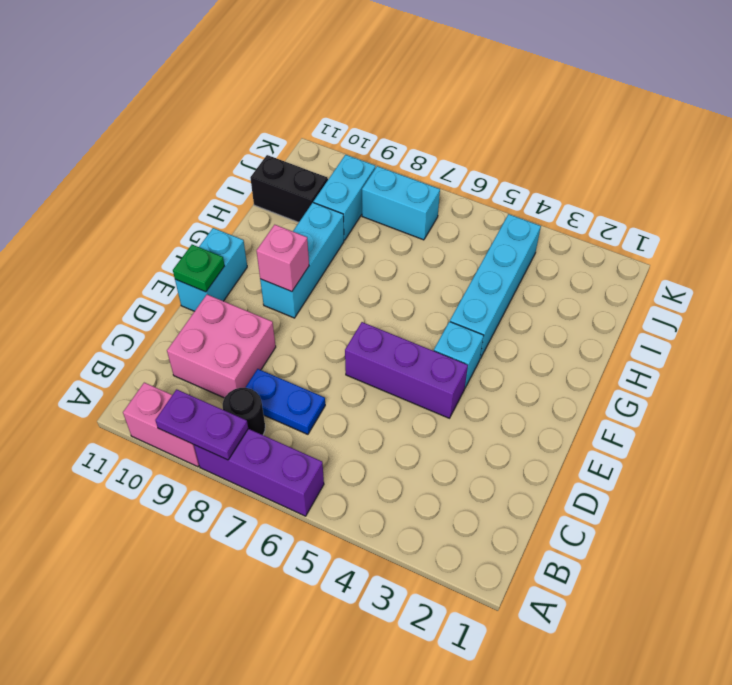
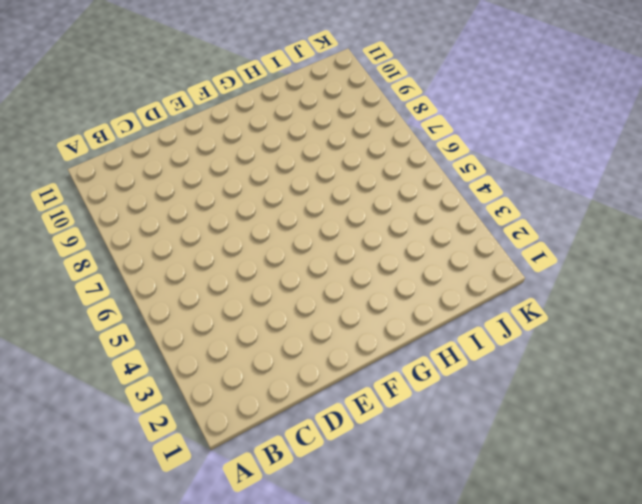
none -> purple 1x3 brick [194,429,324,516]
none -> pink 1x2 brick [123,383,199,467]
none -> black 1x1 round brick [223,388,265,435]

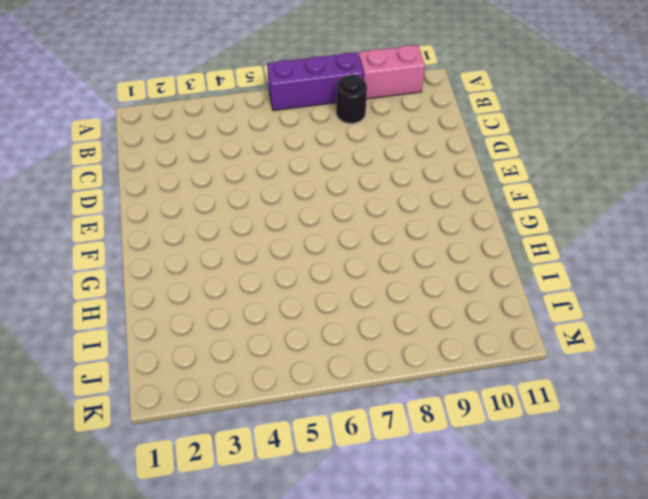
none -> blue 1x2 plate [245,369,325,434]
none -> pink 2x2 brick [167,295,276,398]
none -> purple 1x3 brick [345,322,468,418]

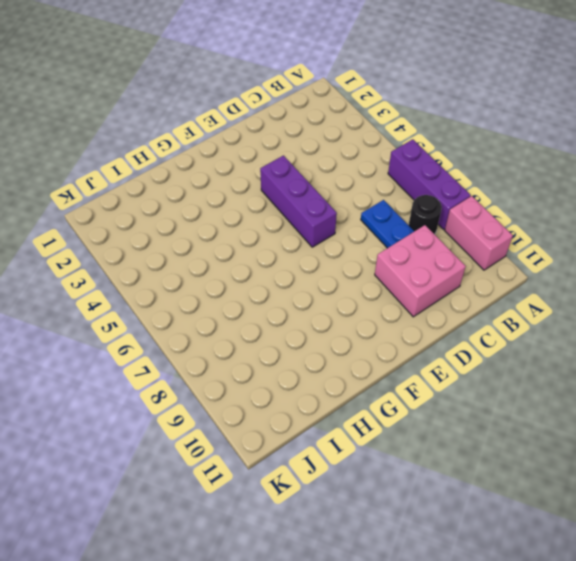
none -> cyan 1x2 brick [175,228,247,311]
none -> cyan 1x1 brick [434,322,484,387]
none -> cyan 1x3 brick [260,203,344,318]

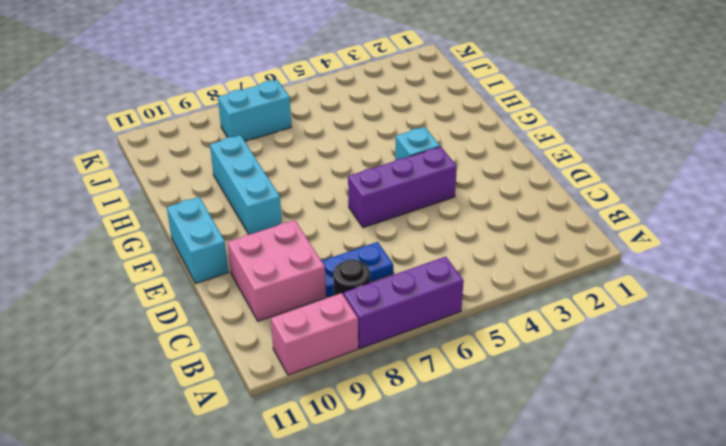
none -> cyan 1x4 brick [450,214,541,359]
none -> cyan 1x2 brick [314,155,375,240]
none -> black 1x2 brick [250,155,328,222]

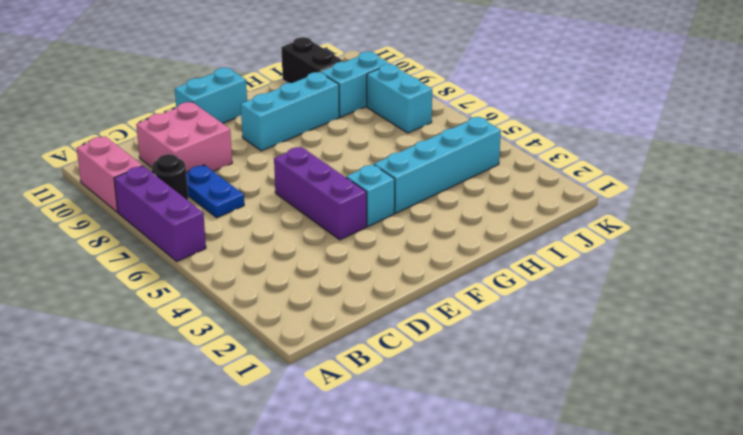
none -> purple 1x2 plate [155,389,248,460]
none -> green 1x1 plate [173,245,225,292]
none -> pink 1x1 brick [257,225,309,292]

